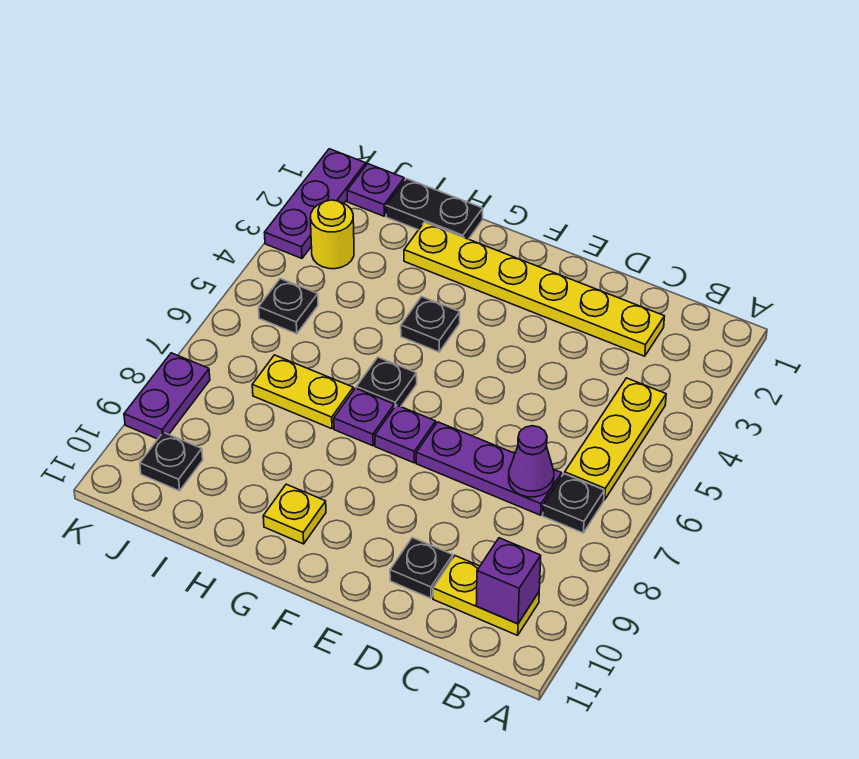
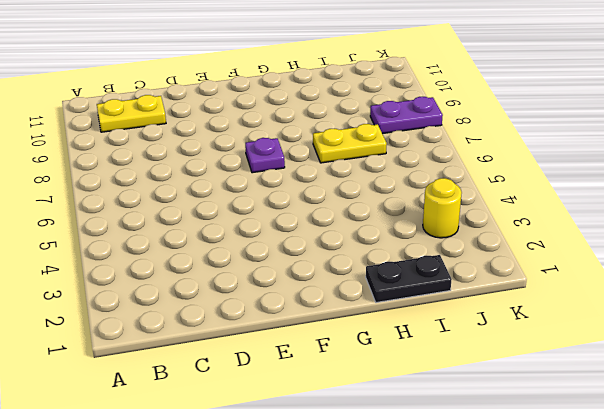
purple 1x2 plate [370,97,443,134] -> purple 1x2 plate turned to [124,353,210,439]
none -> yellow 1x3 plate [565,378,666,500]
none -> black 1x1 plate [543,474,604,533]
none -> yellow 1x6 plate [404,222,664,356]

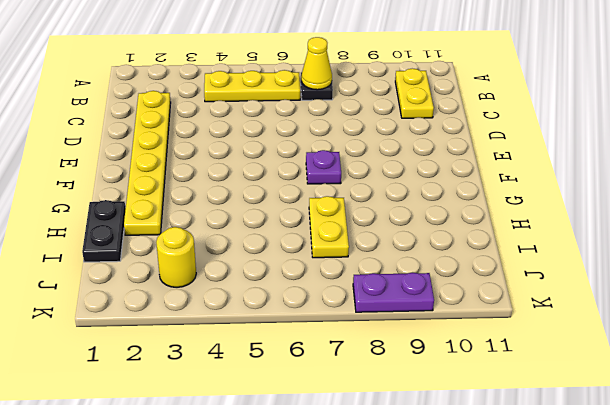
yellow 1x1 cone [301,37,332,90] -> none
none -> purple 1x3 plate [416,422,562,515]
none -> black 1x1 plate [390,538,453,598]
none -> black 1x1 plate [401,297,460,352]

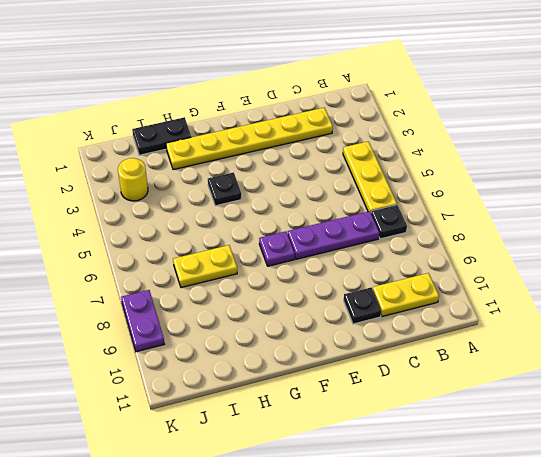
none -> black 1x1 plate [356,357,417,407]
none -> purple 1x1 plate [334,388,394,446]
none -> yellow 1x1 plate [263,484,326,544]

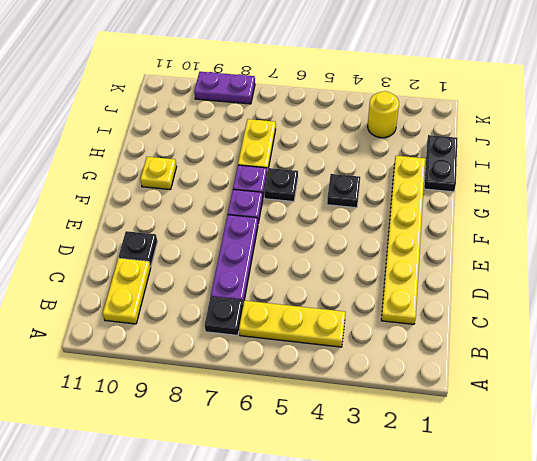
none -> purple 1x1 plate [347,164,404,216]
none -> black 1x1 plate [259,279,318,334]
none -> black 1x1 plate [140,432,203,491]

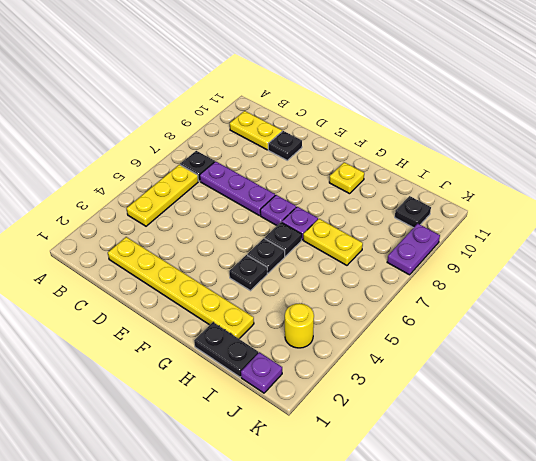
black 1x1 plate [247,238,285,273] -> black 1x1 plate moved to [259,279,318,334]
none -> purple 1x3 plate [264,149,366,258]
none -> purple 1x1 brick [476,538,541,624]
none -> purple 1x1 cone [509,426,554,497]

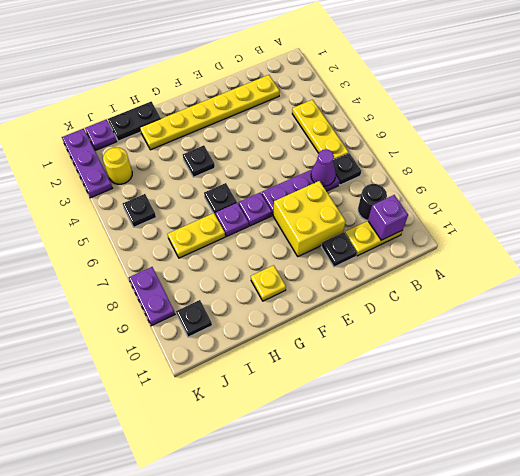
black 1x1 round brick [358,184,387,220] -> none
yellow 2x2 brick [273,181,346,256] -> none

